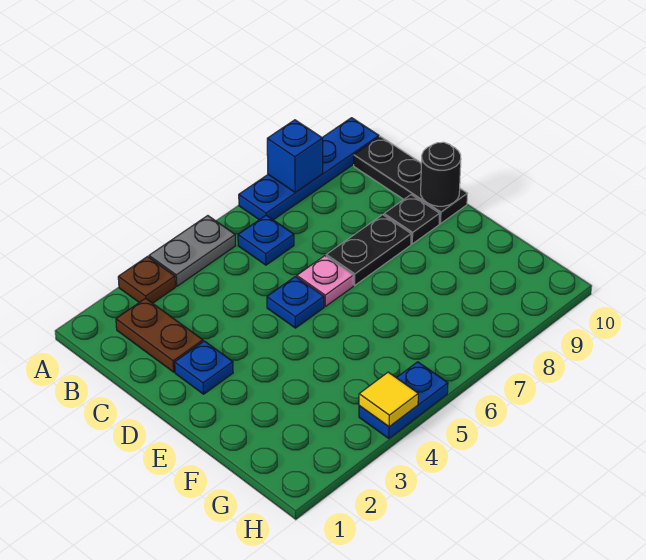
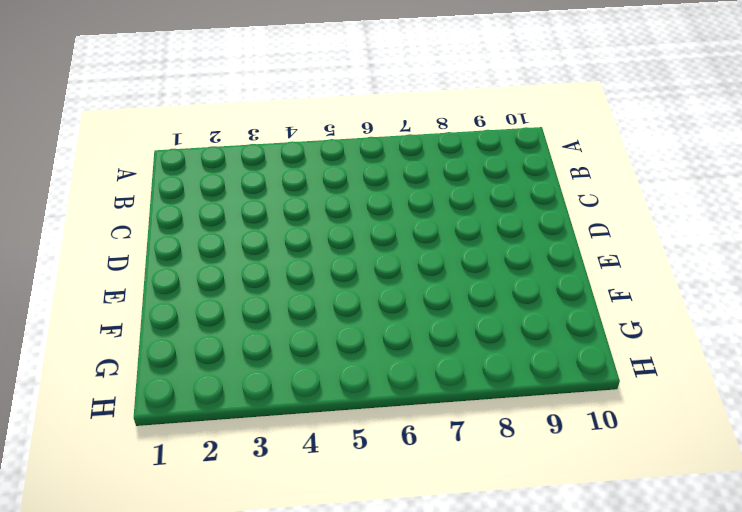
none -> brown 1x1 plate [118,257,175,303]
none -> grey 1x2 plate [149,216,235,286]
none -> blue 1x4 plate [239,118,379,220]

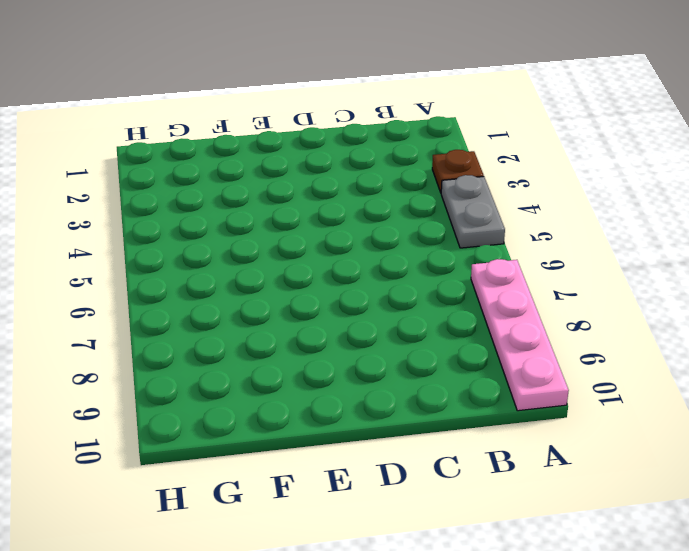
pink 1x4 plate [471,259,569,411] -> blue 1x4 plate [239,118,379,220]
none -> brown 1x2 plate [116,298,203,372]
none -> blue 1x1 plate [238,215,294,265]
none -> black 1x3 plate [354,136,467,224]

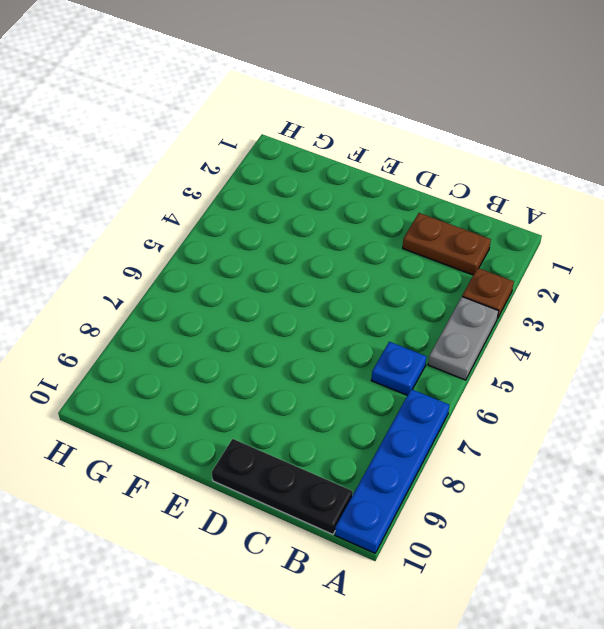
none -> blue 1x1 plate [175,341,233,394]
none -> blue 1x1 plate [267,277,324,328]
none -> pink 1x1 plate [297,256,353,306]

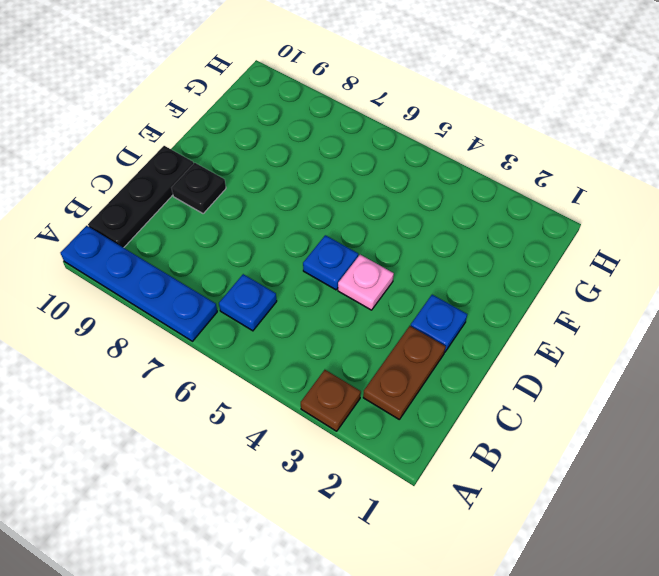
pink 1x1 plate [338,255,394,310] -> pink 1x1 plate moved to [297,256,353,306]
none -> grey 1x2 plate [149,216,235,286]
none -> black 1x2 plate [326,215,411,285]
none -> blue 1x2 plate [359,362,448,439]

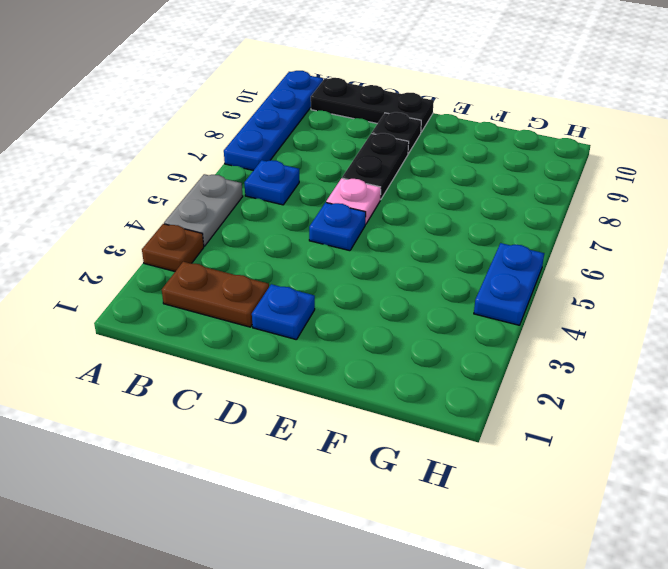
none -> blue 1x1 brick [267,120,323,193]
none -> black 1x1 round brick [421,142,461,206]
none -> yellow 1x1 tile [359,372,418,427]

